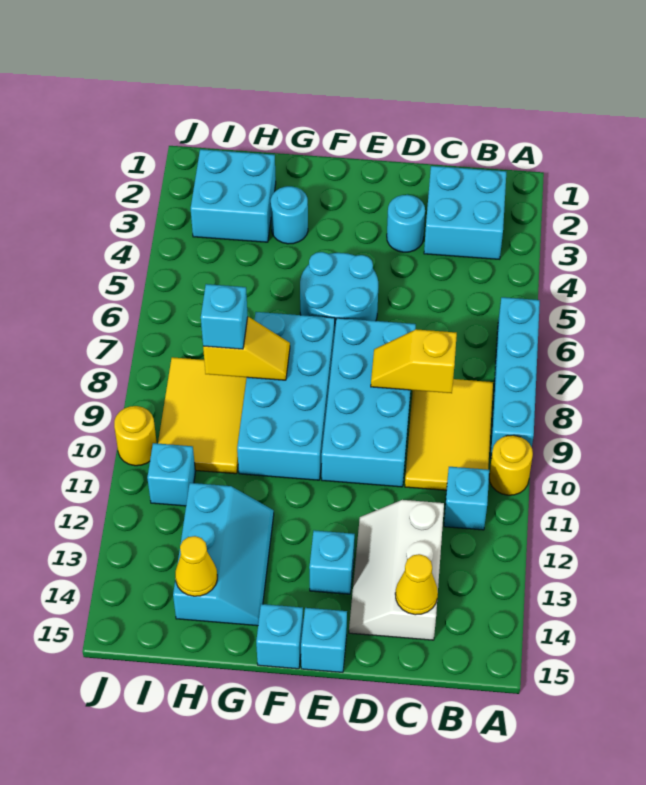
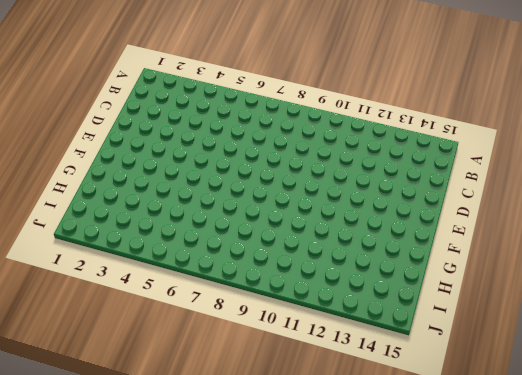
none -> cyan 1x4 brick [490,297,540,458]
none -> yellow 1x1 round brick [489,435,533,495]
none -> cyan 2x2 brick [424,166,506,259]

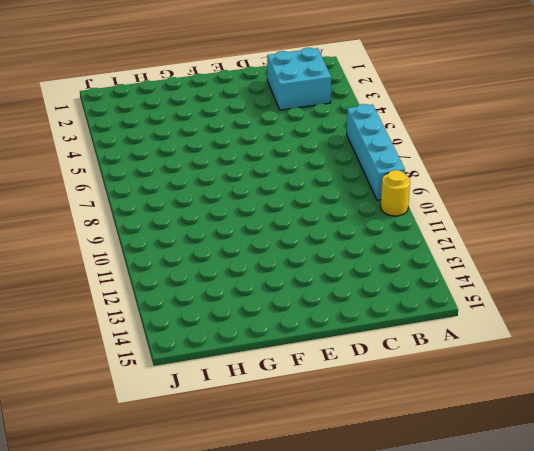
none -> yellow 2x3 tile [405,379,493,490]
none -> cyan 1x1 brick [444,467,489,530]
none -> white 2x3 slope [349,500,444,640]

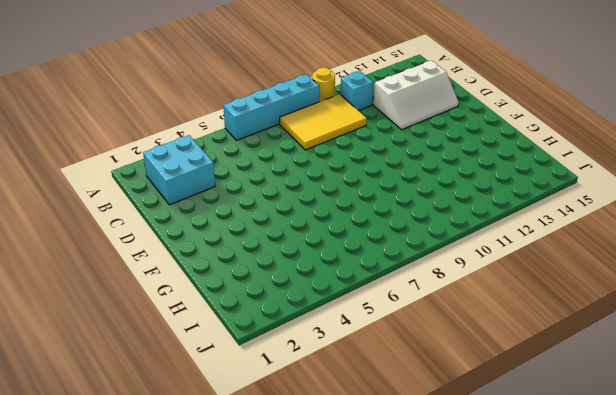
none -> cyan 1x1 round brick [387,195,425,252]
none -> cyan 2x4 brick [322,318,416,487]
none -> cyan 2x2 round brick [300,252,378,336]

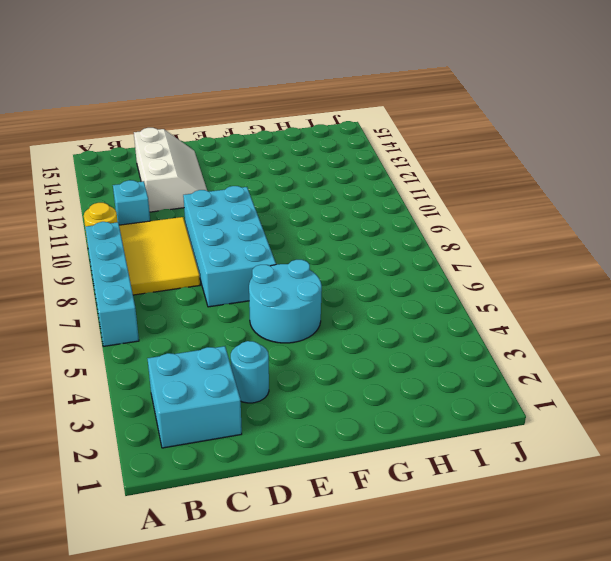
none -> cyan 1x1 brick [309,530,355,594]
none -> cyan 1x1 brick [301,608,347,672]
none -> cyan 2x4 brick [237,312,335,480]

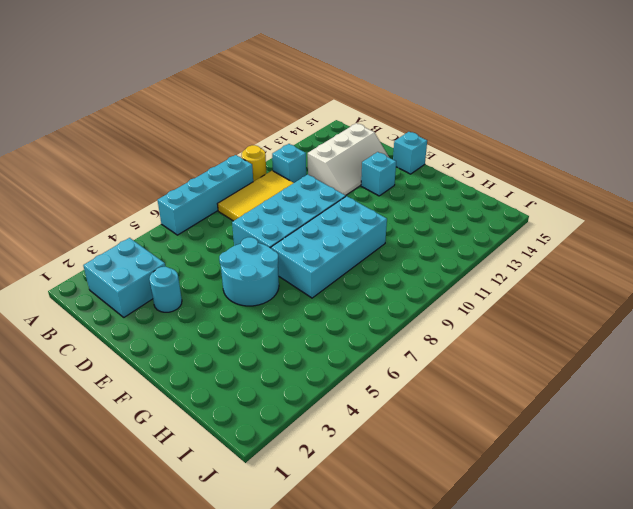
none -> cyan 1x1 brick [256,604,303,669]
none -> cyan 1x1 round brick [271,186,308,244]
none -> cyan 2x3 slope [173,483,274,626]

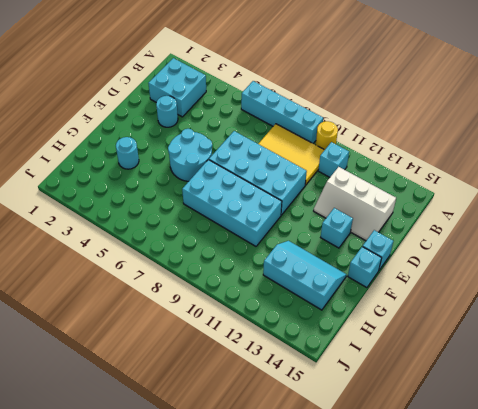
none -> cyan 2x2 brick [191,149,276,242]
none -> yellow 2x3 tile [158,357,247,474]
none -> cyan 1x1 brick [147,443,195,506]

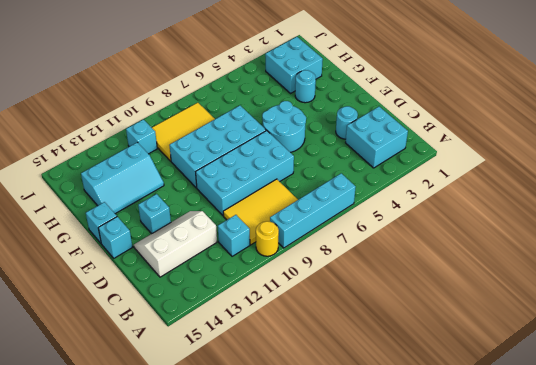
none -> yellow 1x1 round brick [114,406,157,466]
none -> yellow 1x2 slope [371,329,457,393]
none -> yellow 1x1 cone [395,554,438,615]

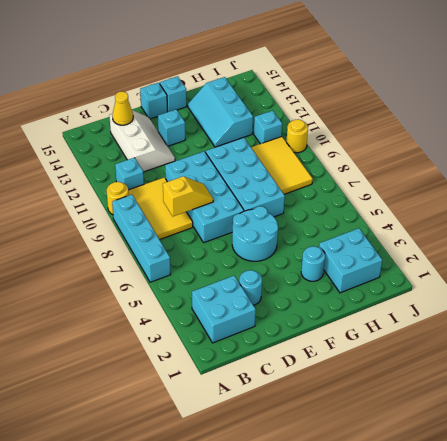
none -> yellow 1x2 slope [203,317,290,380]
none -> yellow 1x1 cone [175,536,217,596]
none -> cyan 1x1 brick [201,284,248,349]

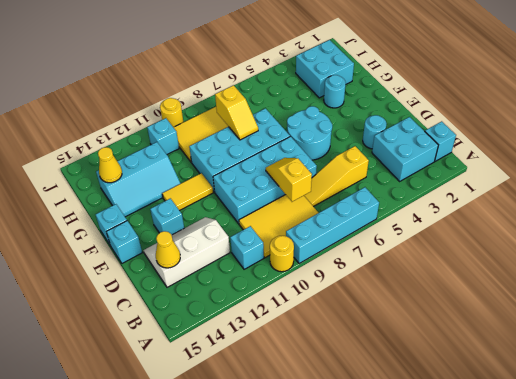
cyan 1x1 brick [425,121,456,161] -> cyan 1x1 brick moved to [201,284,248,349]
yellow 1x3 slope [304,146,369,207] -> none
yellow 1x2 tile [162,173,213,211] -> none

